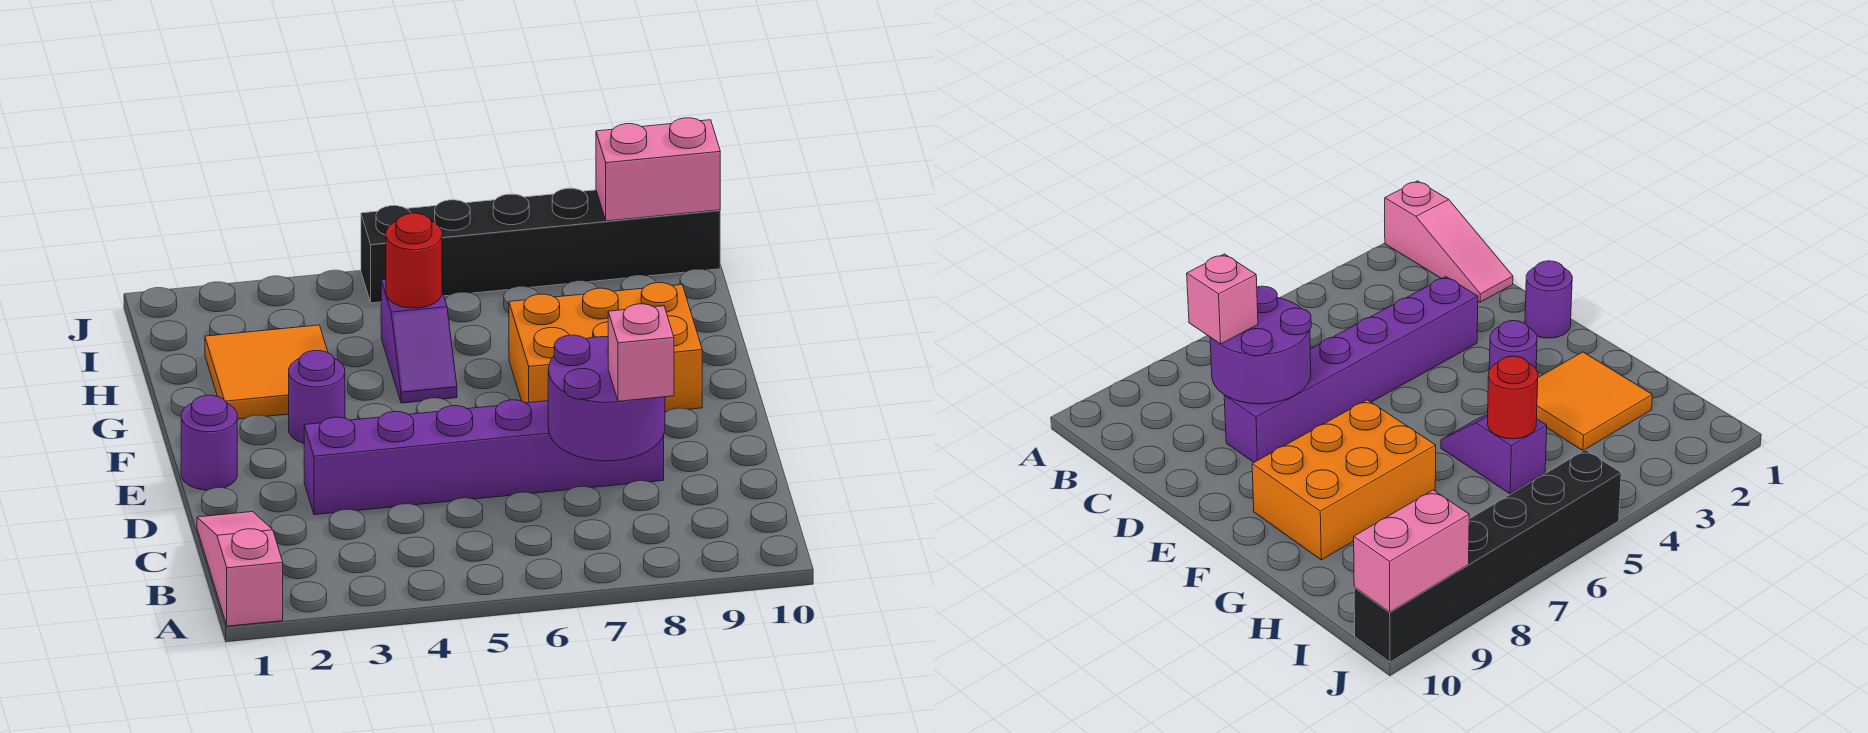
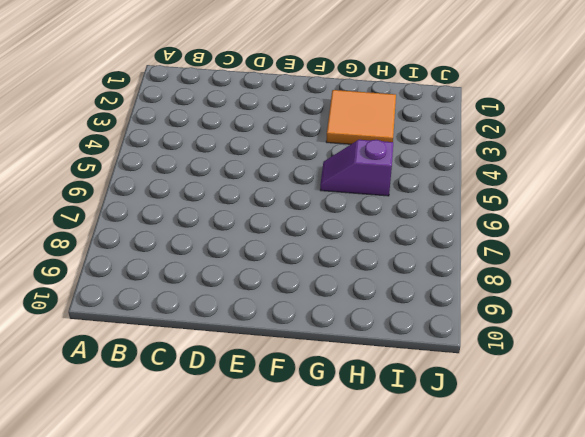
none -> pink 1x3 slope [197,512,283,626]
none -> purple 1x6 brick [304,400,664,515]
none -> purple 1x1 round brick [181,395,237,490]

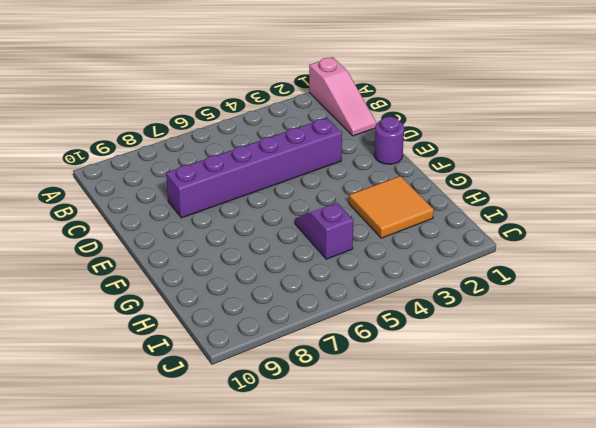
none -> purple 1x1 round brick [289,351,345,444]
none -> orange 2x3 brick [509,283,702,412]
none -> black 1x6 brick [361,188,720,303]

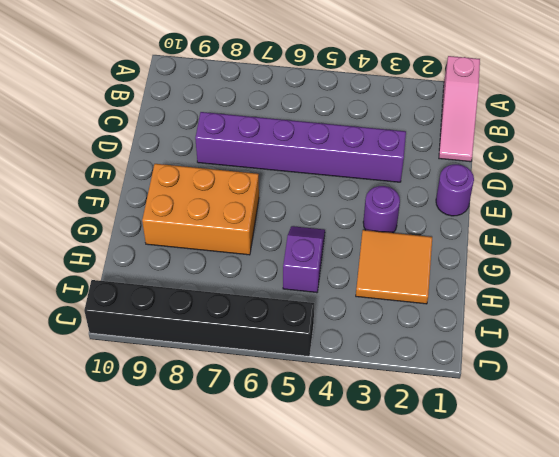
none -> purple 2x2 round brick [548,335,665,461]
none -> red 1x1 round brick [386,213,442,308]
none -> pink 1x2 brick [596,118,720,221]

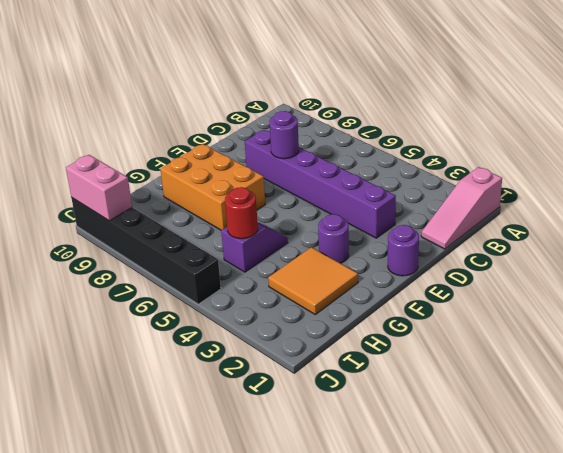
purple 1x1 round brick [269,111,299,159] -> purple 2x2 round brick [548,335,665,461]
none -> pink 1x1 brick [608,304,674,401]

